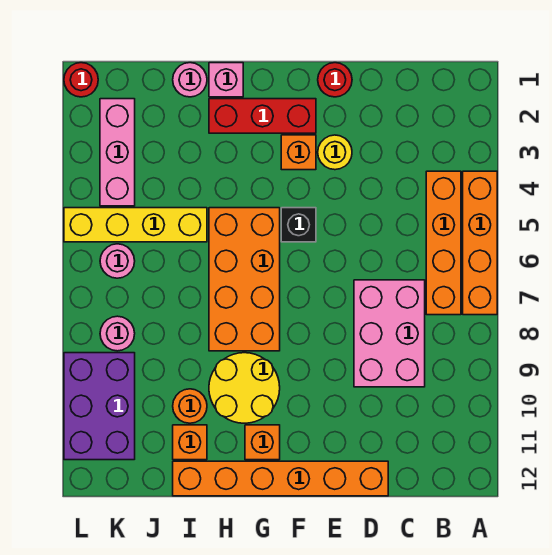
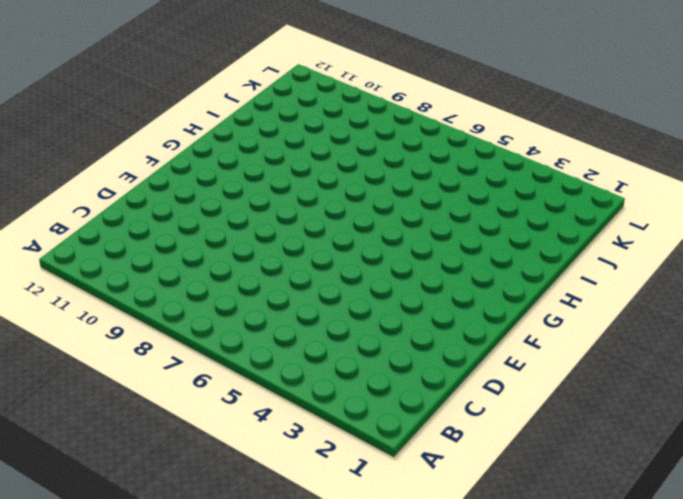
none -> orange 1x4 brick [463,171,497,315]
none -> orange 1x4 brick [426,171,461,315]
none -> pink 2x3 brick [354,280,425,387]

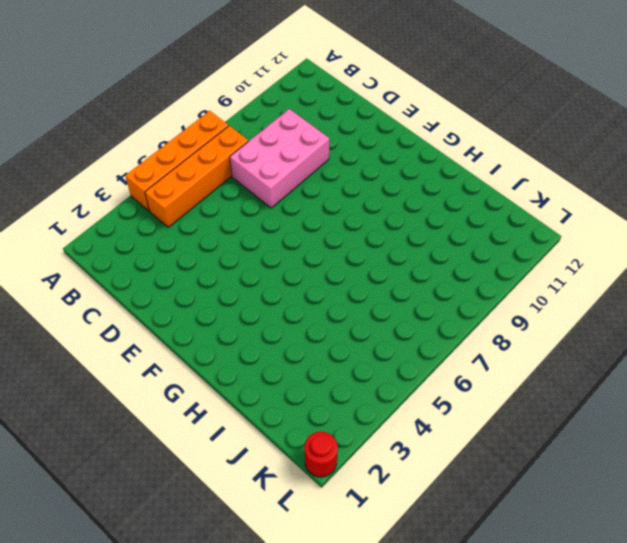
none -> orange 1x6 brick [173,461,388,496]
none -> red 1x1 round brick [318,63,352,97]
none -> yellow 1x1 round brick [318,135,352,170]

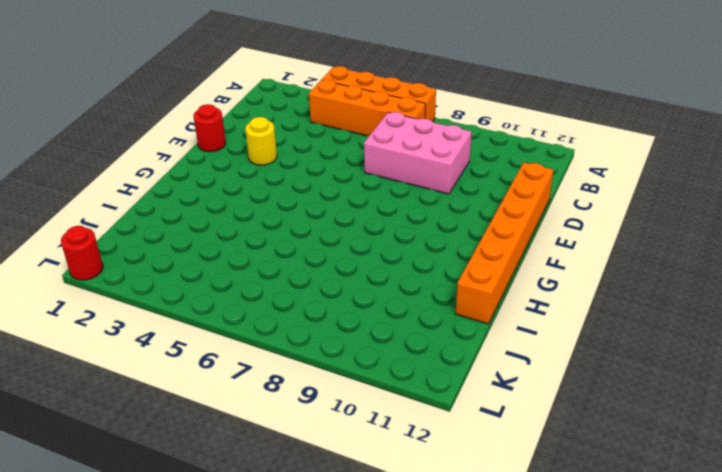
none -> red 1x3 brick [209,99,316,133]
none -> orange 1x1 brick [281,135,316,170]
none -> black 1x1 brick [281,208,316,242]

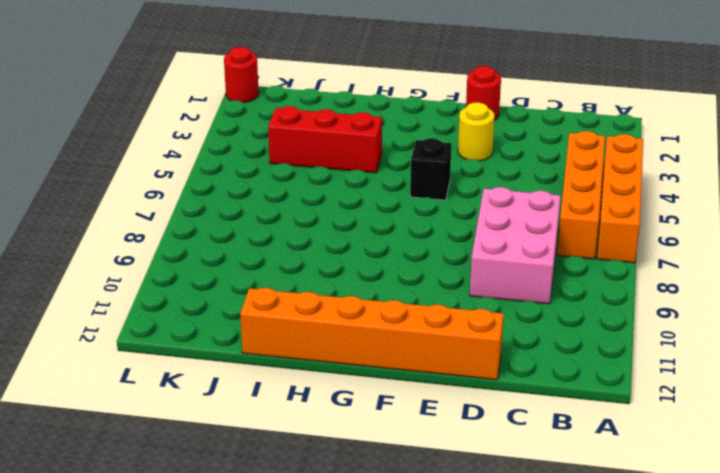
red 1x3 brick [268,106,382,173] -> red 1x3 brick moved to [209,99,316,133]
none -> orange 1x1 brick [281,135,316,170]
none -> orange 2x4 brick [209,208,280,351]
none -> yellow 2x2 round brick [209,353,280,423]

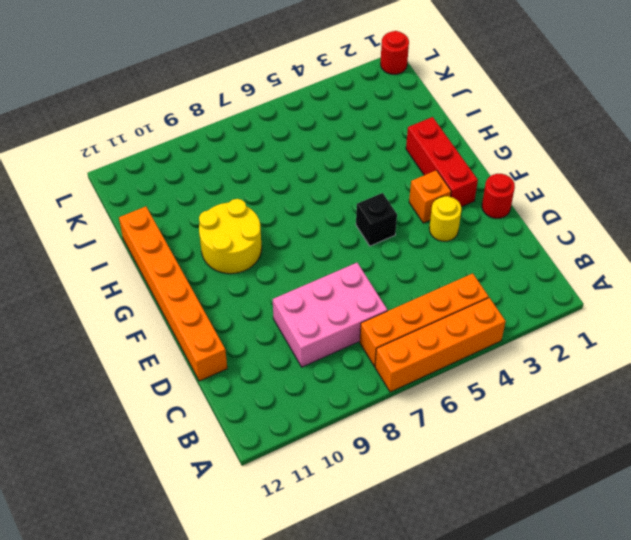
none -> orange 2x4 brick [209,208,280,351]
none -> orange 1x1 brick [245,425,280,460]
none -> pink 1x1 brick [209,63,243,97]

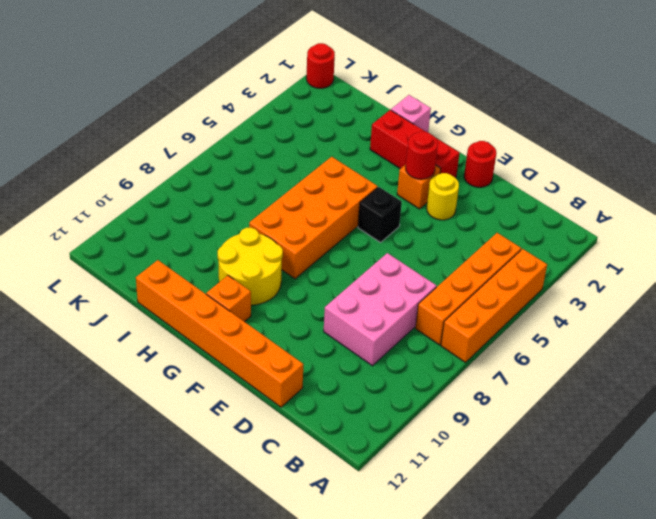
red 1x1 round brick [406,131,438,179] -> none
none -> pink 1x1 round brick [173,63,207,97]
none -> yellow 1x4 brick [64,208,207,242]
none -> orange 1x1 round brick [173,389,207,423]

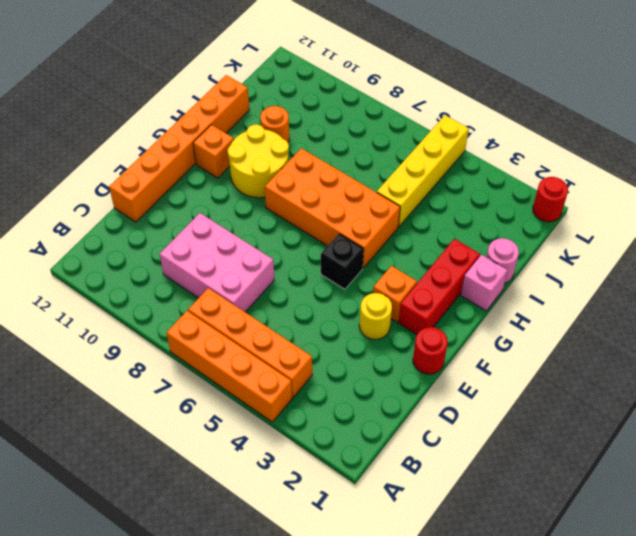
none -> orange 1x1 brick [173,425,207,460]
none -> pink 1x3 brick [100,99,135,206]
none -> pink 1x1 round brick [100,244,135,278]

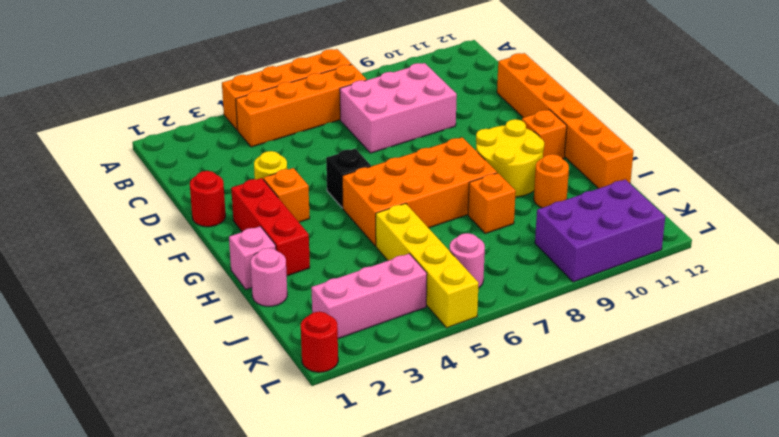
orange 1x1 brick [468,173,516,233] -> orange 1x1 brick moved to [173,425,207,460]
none -> pink 1x1 round brick [100,316,135,351]

